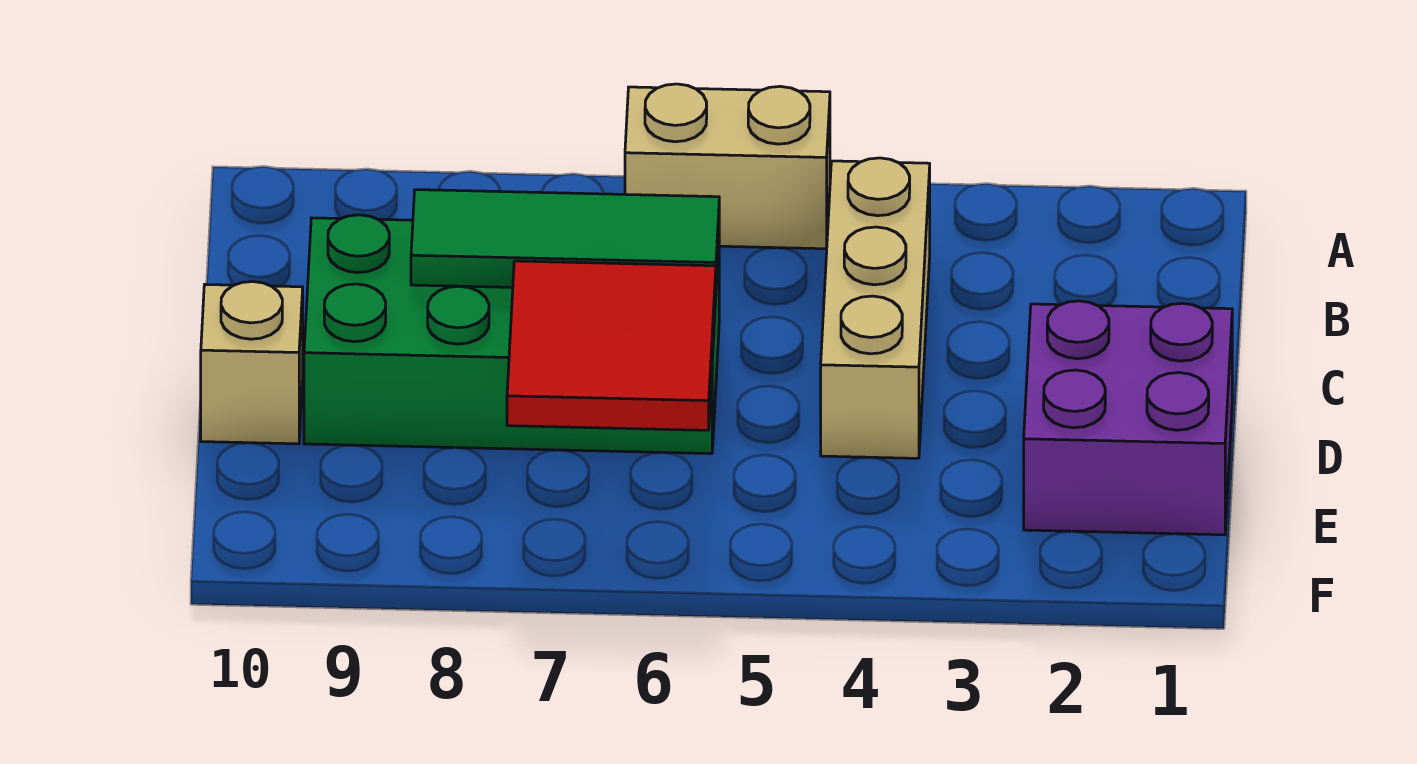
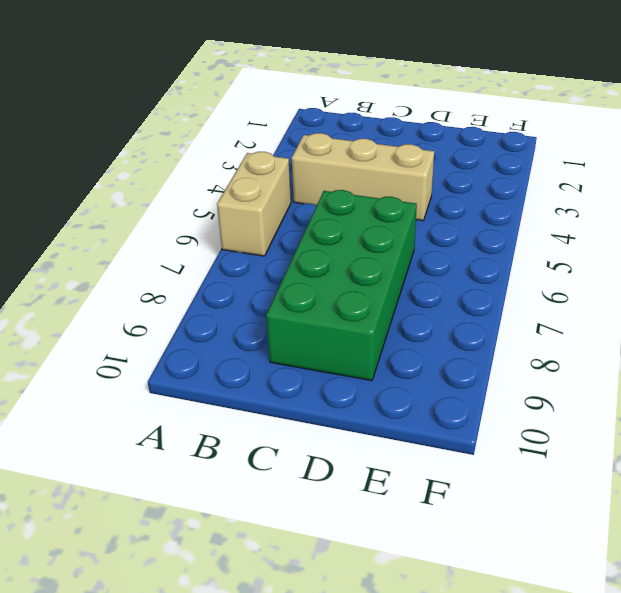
none -> purple 2x2 brick [1024,301,1232,535]
none -> tan 1x1 brick [201,282,303,444]

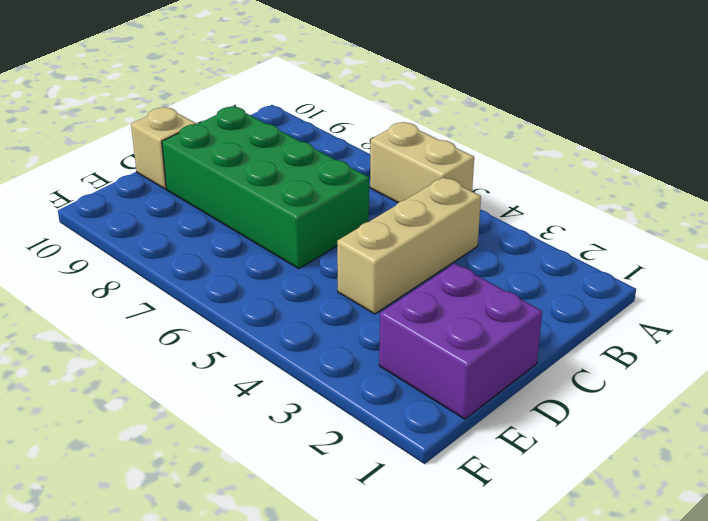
none -> green 1x3 tile [411,190,719,287]
none -> red 2x2 tile [507,261,716,430]

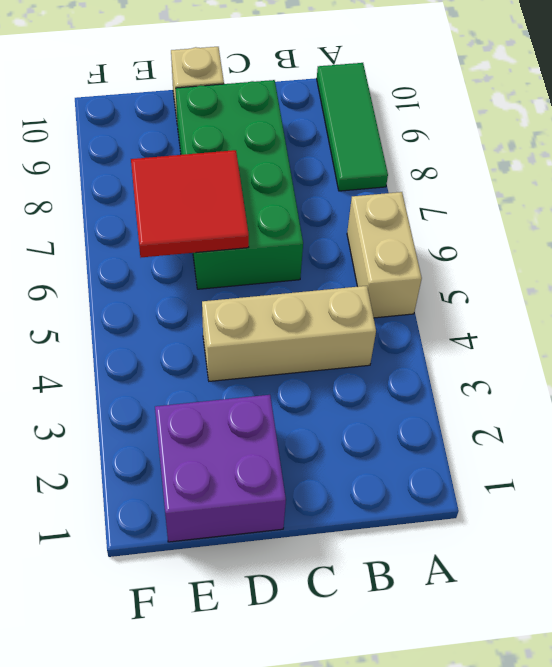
green 1x3 tile [317,63,388,191] -> green 1x3 tile moved to [411,190,719,287]

